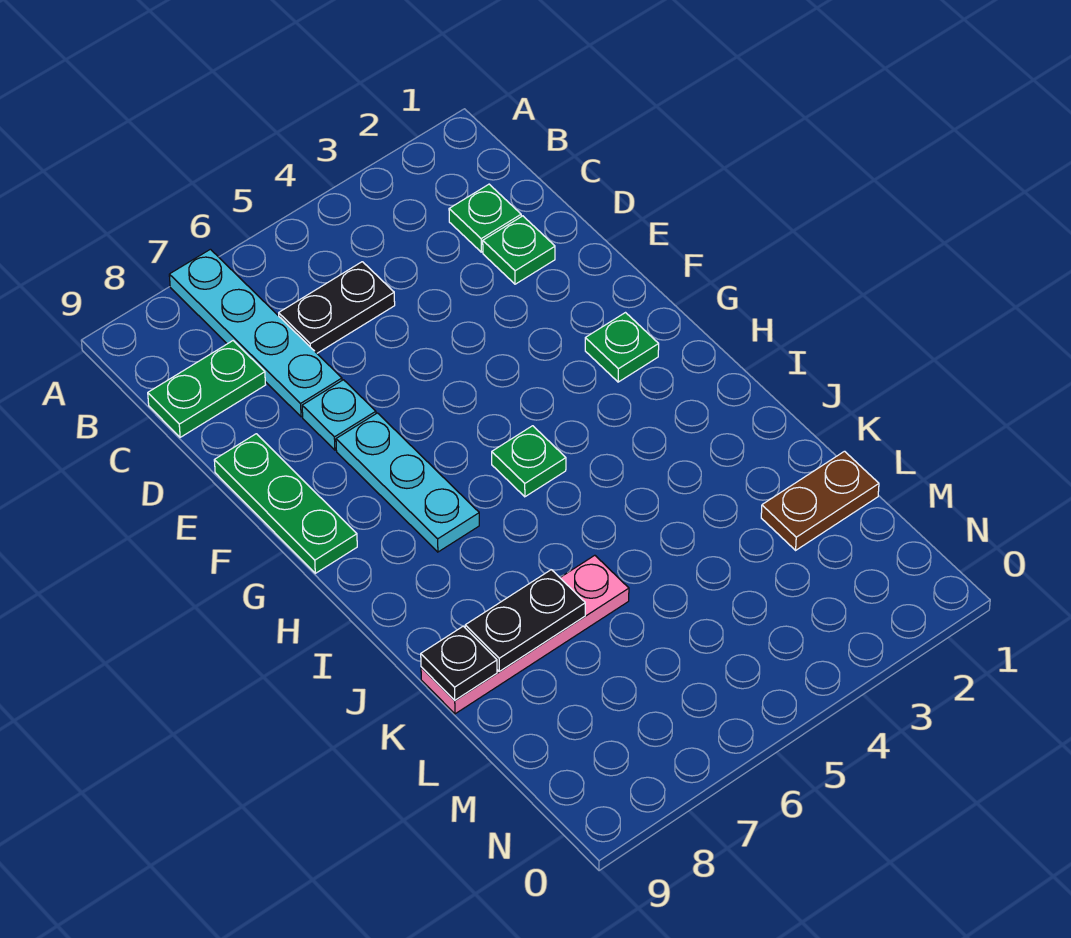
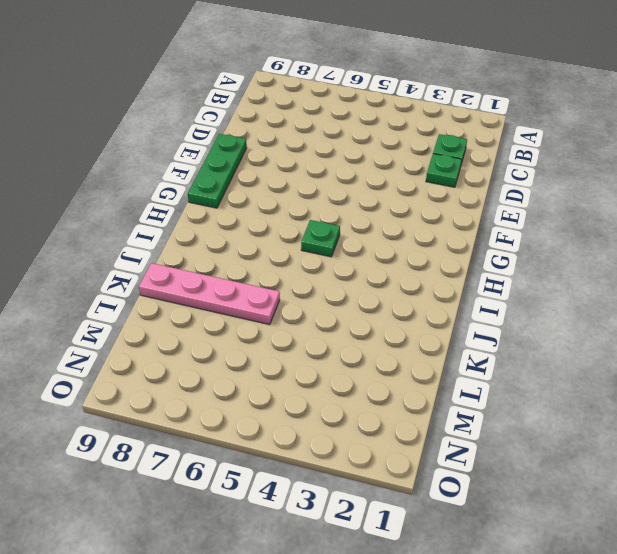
none -> cyan 1x4 plate [169,249,342,417]
none -> black 1x2 plate [279,262,395,353]
none -> green 1x2 plate [148,341,266,437]

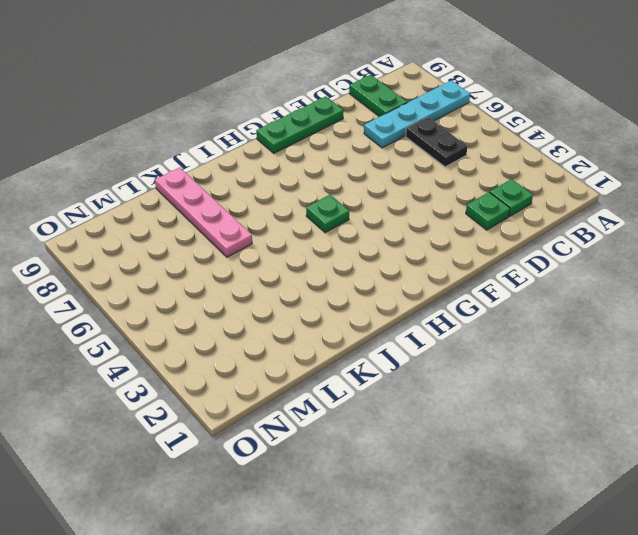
none -> cyan 1x1 plate [302,380,376,450]
none -> cyan 1x3 plate [336,413,479,552]
none -> green 1x1 plate [585,313,659,382]

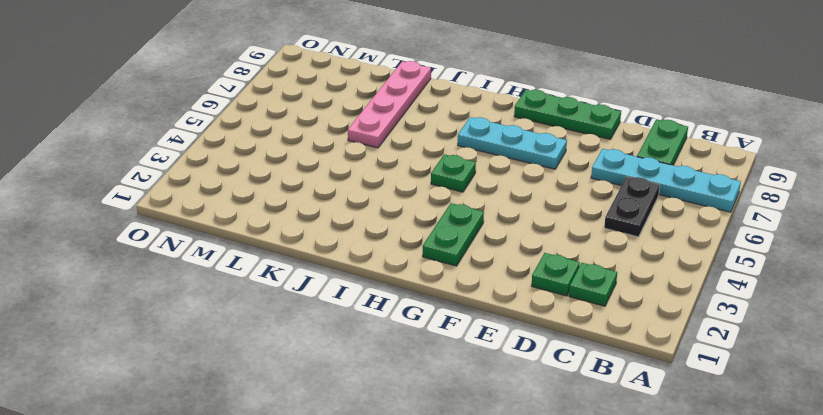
green 1x2 plate [423,203,484,266] -> green 1x1 plate [585,313,659,382]
none -> cyan 1x1 plate [302,380,376,450]
none -> brown 1x2 plate [761,451,879,550]
none -> black 1x2 plate [465,570,585,672]

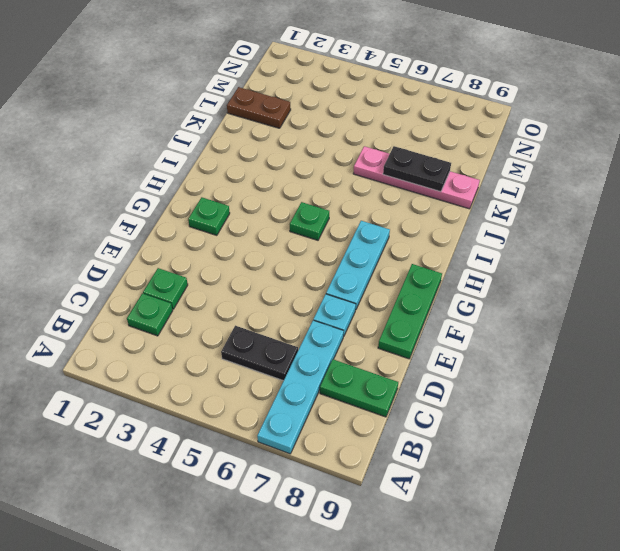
none -> black 1x1 plate [421,626,497,700]

